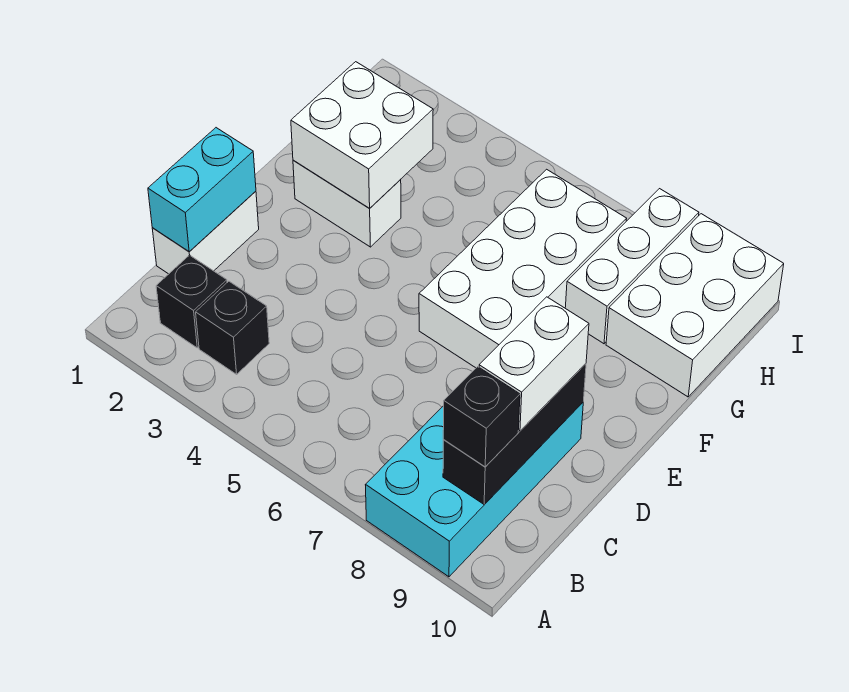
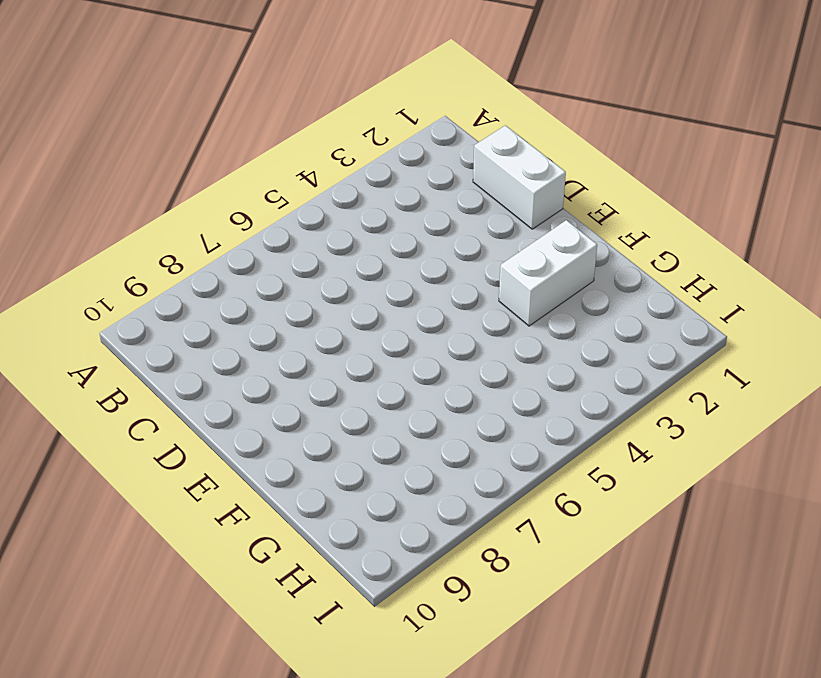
none -> cyan 2x4 brick [366,402,583,577]
none -> black 1x1 brick [156,255,227,348]
none -> black 1x1 brick [196,281,269,374]

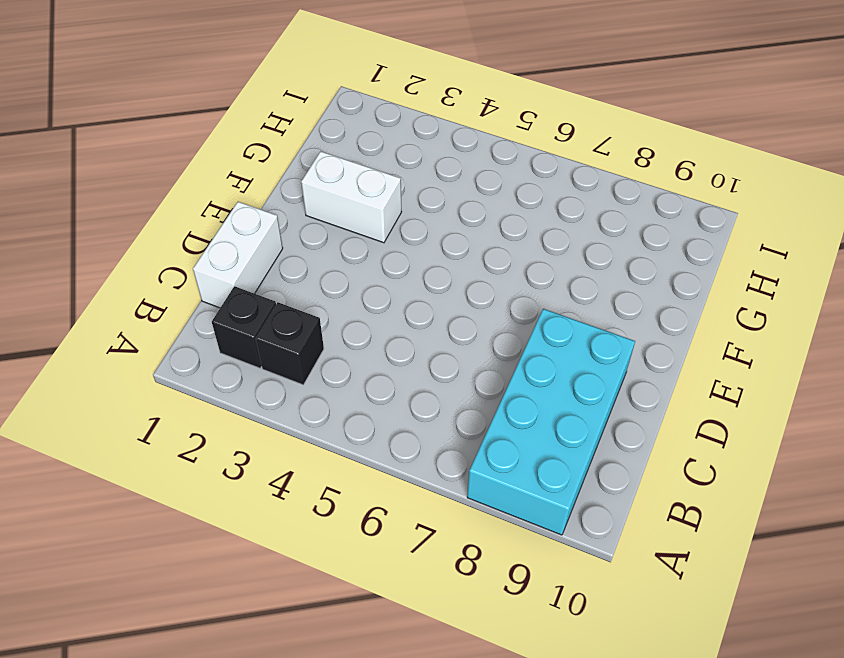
none -> white 2x4 brick [419,169,627,368]
none -> white 1x3 brick [565,189,699,344]
none -> white 2x3 brick [606,214,784,397]

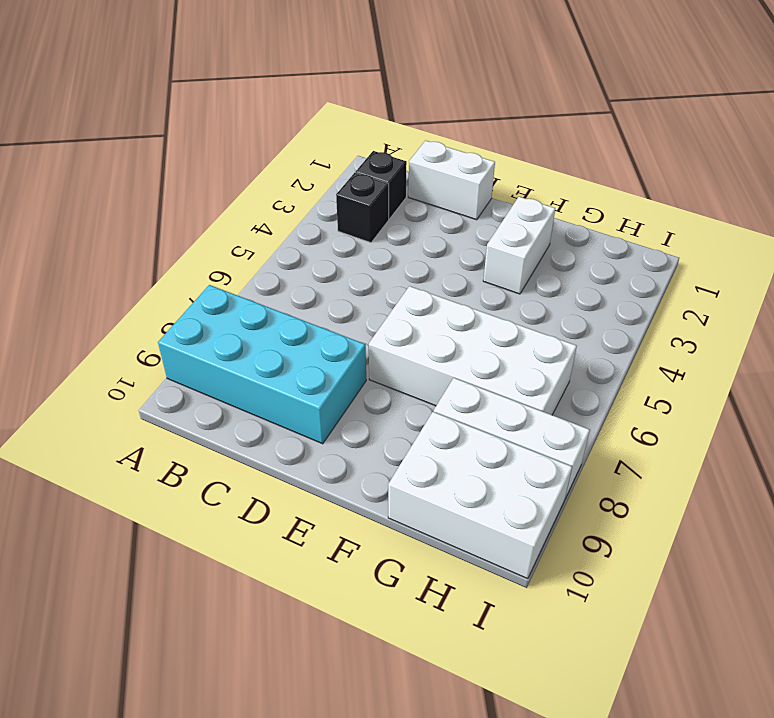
none -> black 1x3 brick [443,364,586,504]
none -> cyan 1x2 brick [148,128,256,252]
none -> white 2x2 brick [291,62,433,208]

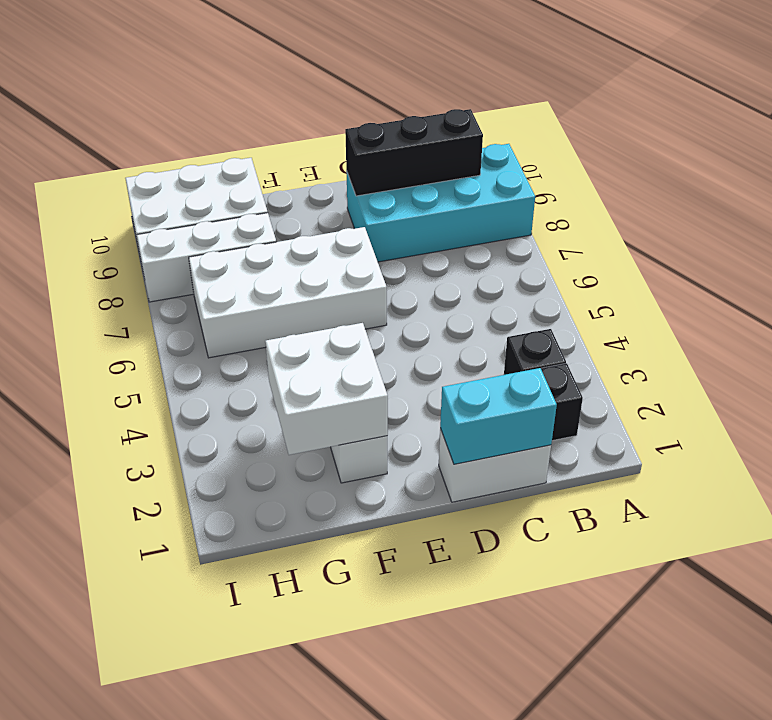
none -> black 1x1 brick [443,367,520,467]
none -> white 1x2 brick [479,297,589,431]

